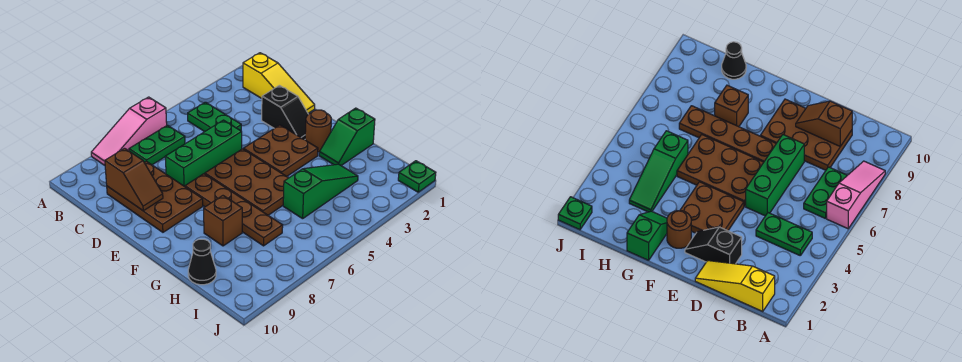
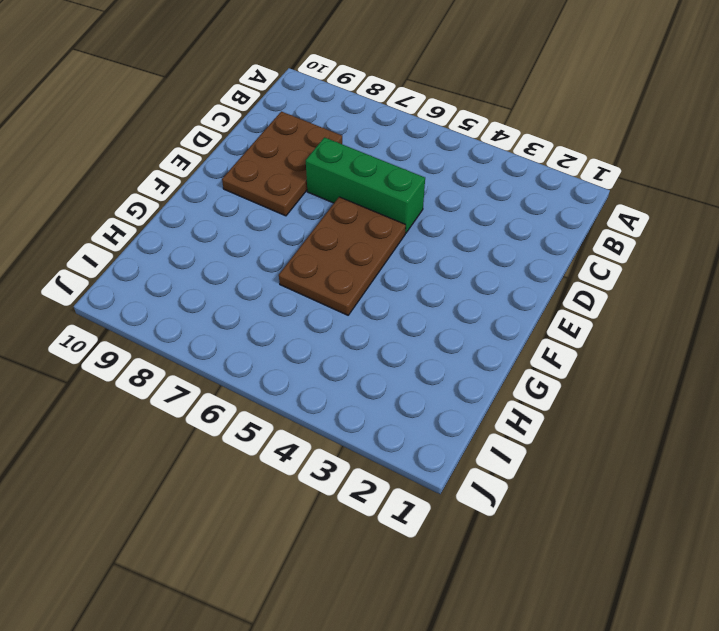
none -> pink 1x3 slope [91,97,167,165]
none -> yellow 1x3 slope [243,53,315,113]
none -> green 1x2 plate [188,102,241,132]

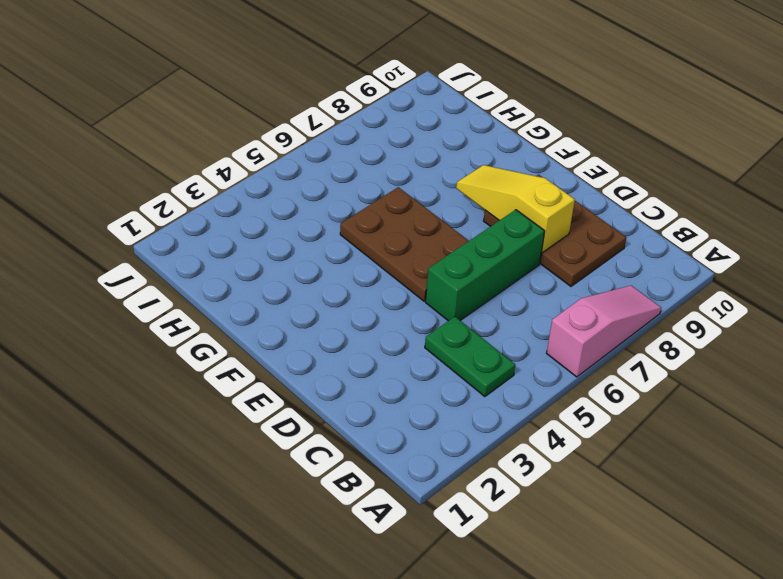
yellow 1x3 slope [456,165,575,252] -> yellow 1x3 slope moved to [243,53,315,113]
none -> green 1x2 plate [129,125,185,165]
none -> black 1x2 slope [262,85,308,140]
none -> brown 2x2 plate [243,125,318,177]

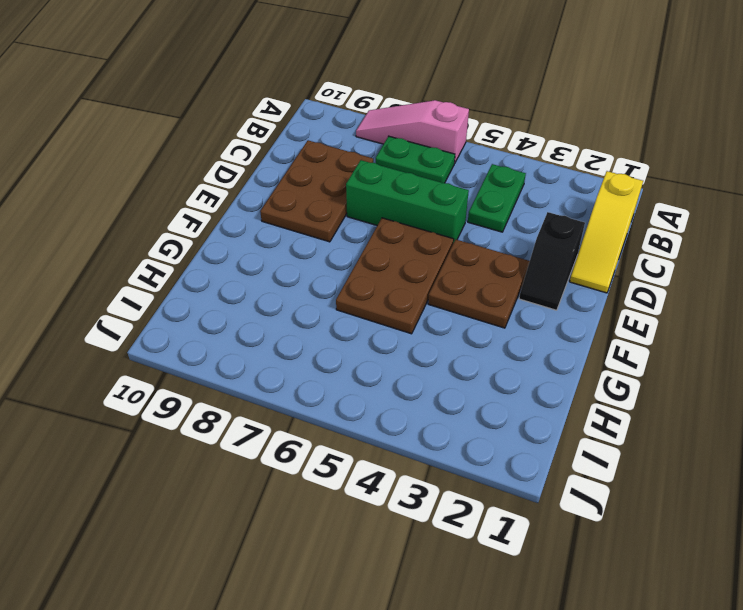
none -> brown 1x4 plate [185,174,283,246]
none -> brown 1x1 round brick [305,110,331,152]
none -> green 1x2 slope [319,108,375,165]

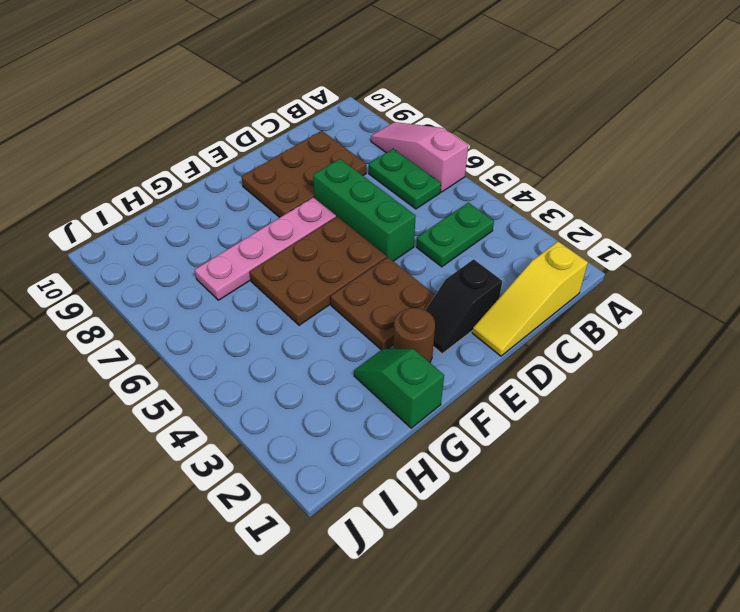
pink 1x4 plate [195,197,336,300] -> brown 1x4 plate [185,174,283,246]
none -> brown 1x1 brick [204,196,242,246]
none -> green 1x3 slope [283,164,358,219]
none -> black 1x1 cone [188,239,216,285]

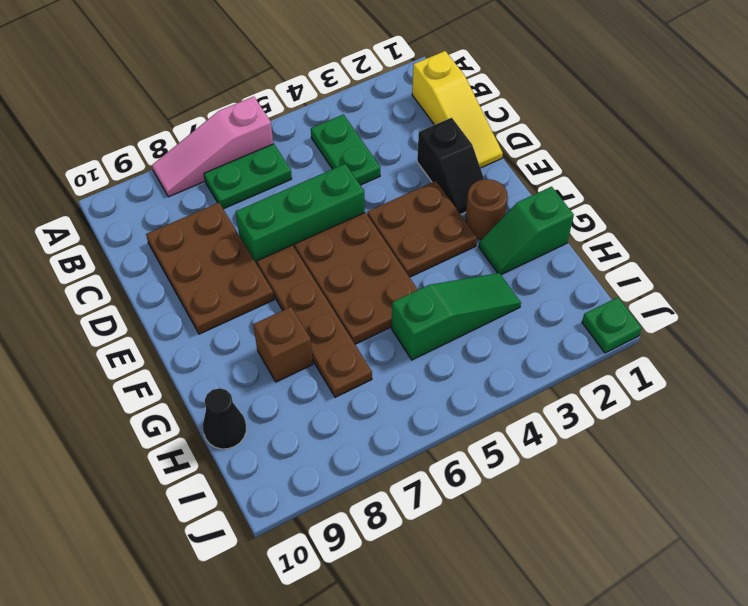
none -> brown 1x2 slope [105,148,163,211]

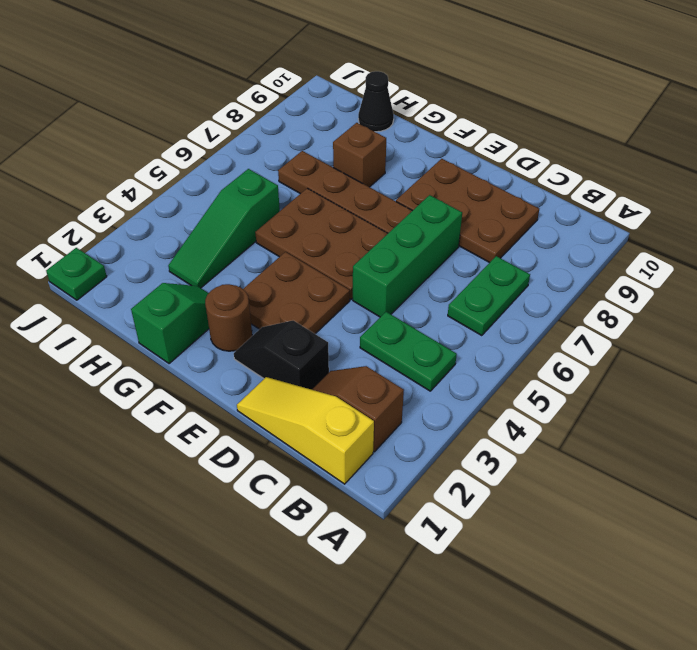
brown 1x2 slope [312,366,404,452] -> brown 1x2 slope moved to [105,148,163,211]
none -> pink 1x3 slope [91,97,167,165]

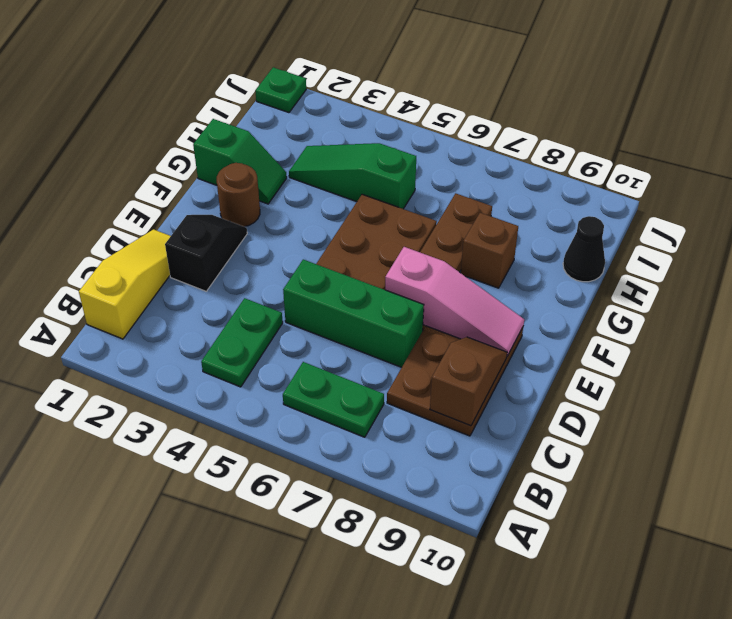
pink 1x3 slope [385,247,524,356] -> pink 1x3 slope moved to [91,97,167,165]
none -> brown 2x2 plate [243,125,318,177]

